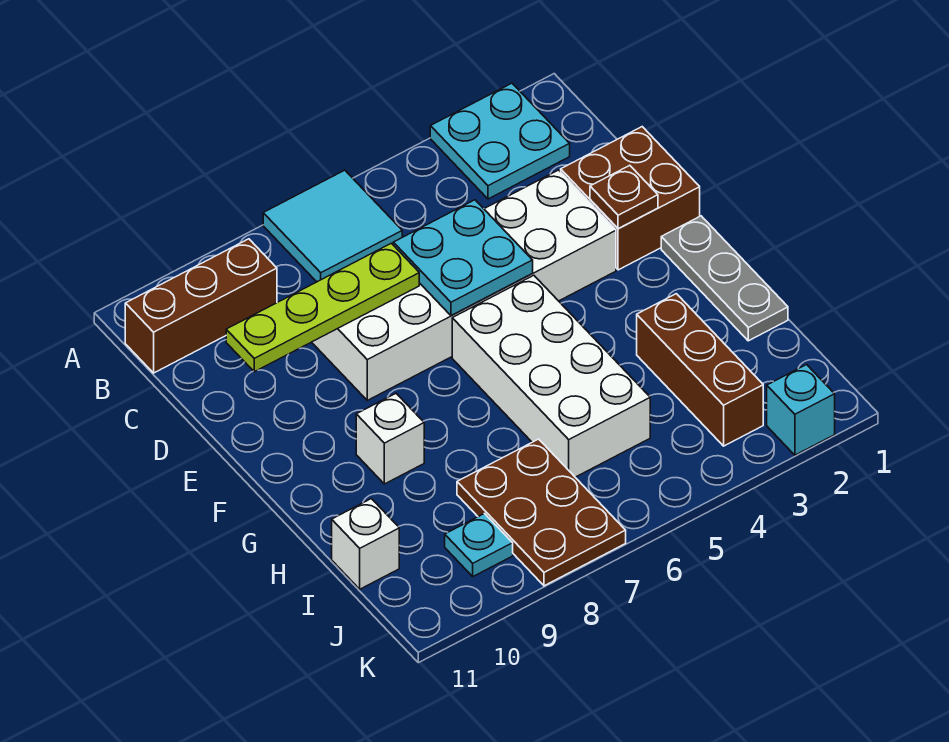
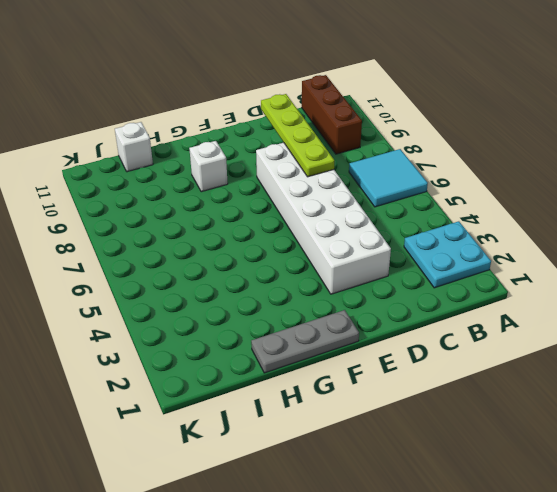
none -> brown 2x2 brick [561,127,700,270]
none -> white 2x4 brick [452,275,650,477]
none -> brown 1x3 brick [637,294,763,446]

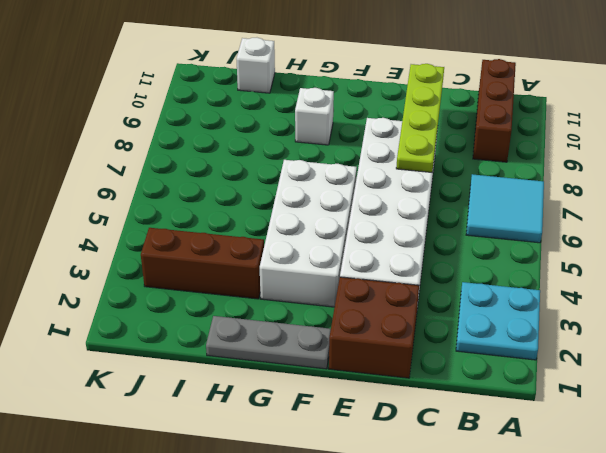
white 2x4 brick [260,160,357,307] -> white 2x4 brick turned to [452,275,650,477]
none -> brown 2x3 plate [457,439,626,586]
none -> cyan 1x1 plate [445,514,513,576]
none -> cyan 1x1 brick [767,365,835,455]

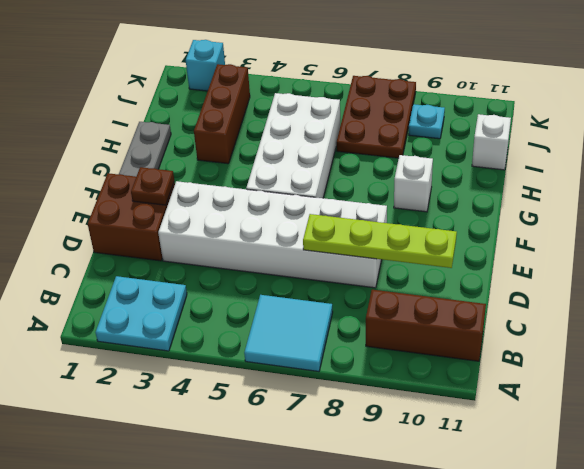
none -> cyan 2x2 plate [393,200,533,316]

